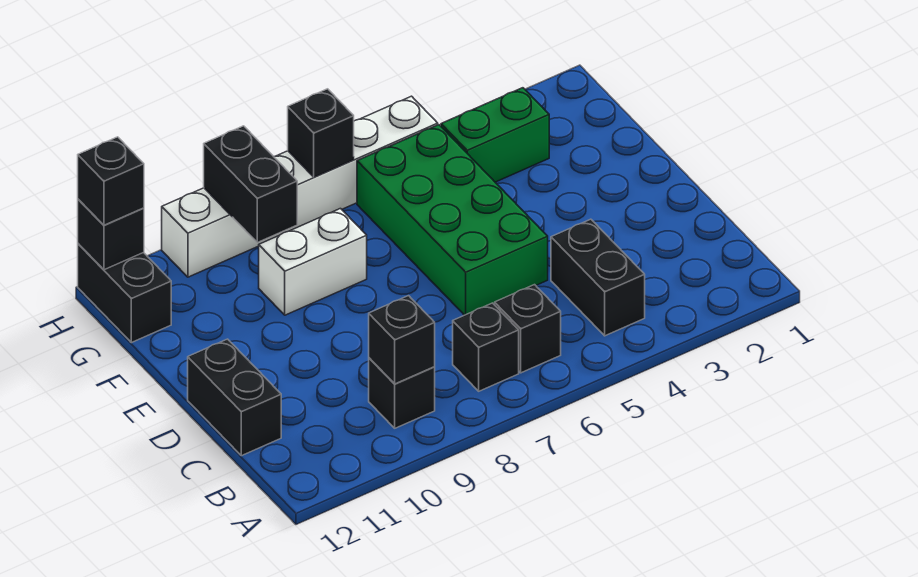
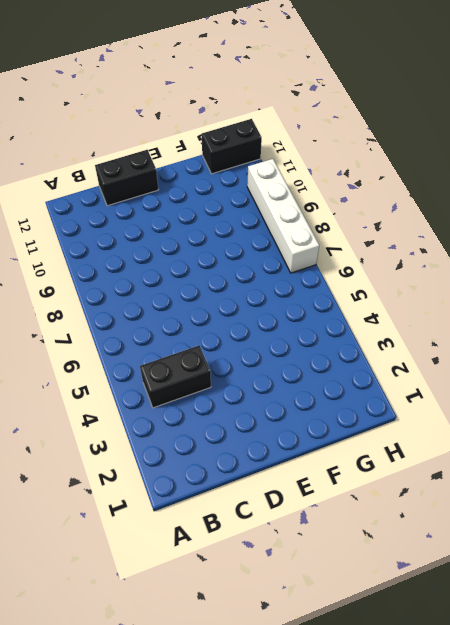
white 1x4 brick [247,159,319,273] -> white 1x6 brick [162,96,438,277]
none -> black 1x1 brick [495,285,561,373]
none -> black 1x1 brick [453,303,519,391]
none -> black 1x1 brick [369,358,435,428]

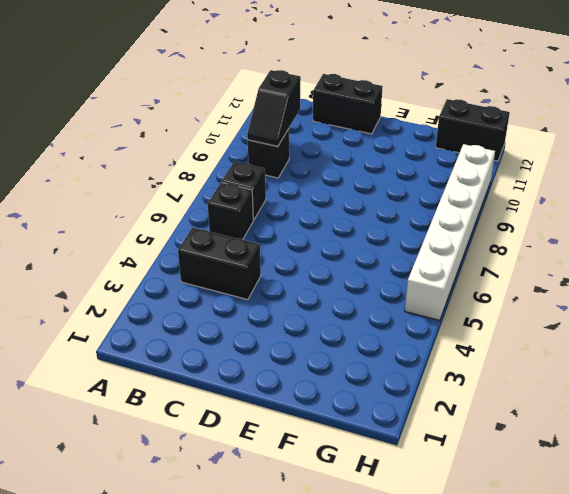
black 1x2 slope [247,70,301,147] -> black 1x1 brick [369,296,435,384]
none -> green 2x4 brick [357,125,548,315]
none -> white 1x2 brick [259,209,367,315]
none -> green 1x2 brick [441,88,549,182]

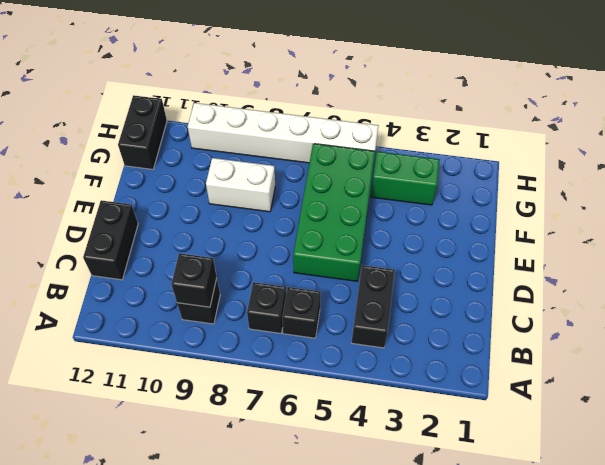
none -> black 1x2 brick [204,126,297,242]
none -> black 1x1 brick [288,89,354,177]
none -> black 1x1 brick [78,199,144,270]

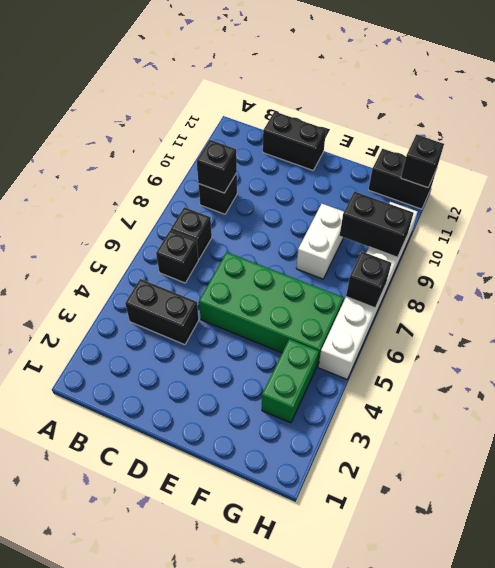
none -> black 1x1 brick [78,137,144,225]

